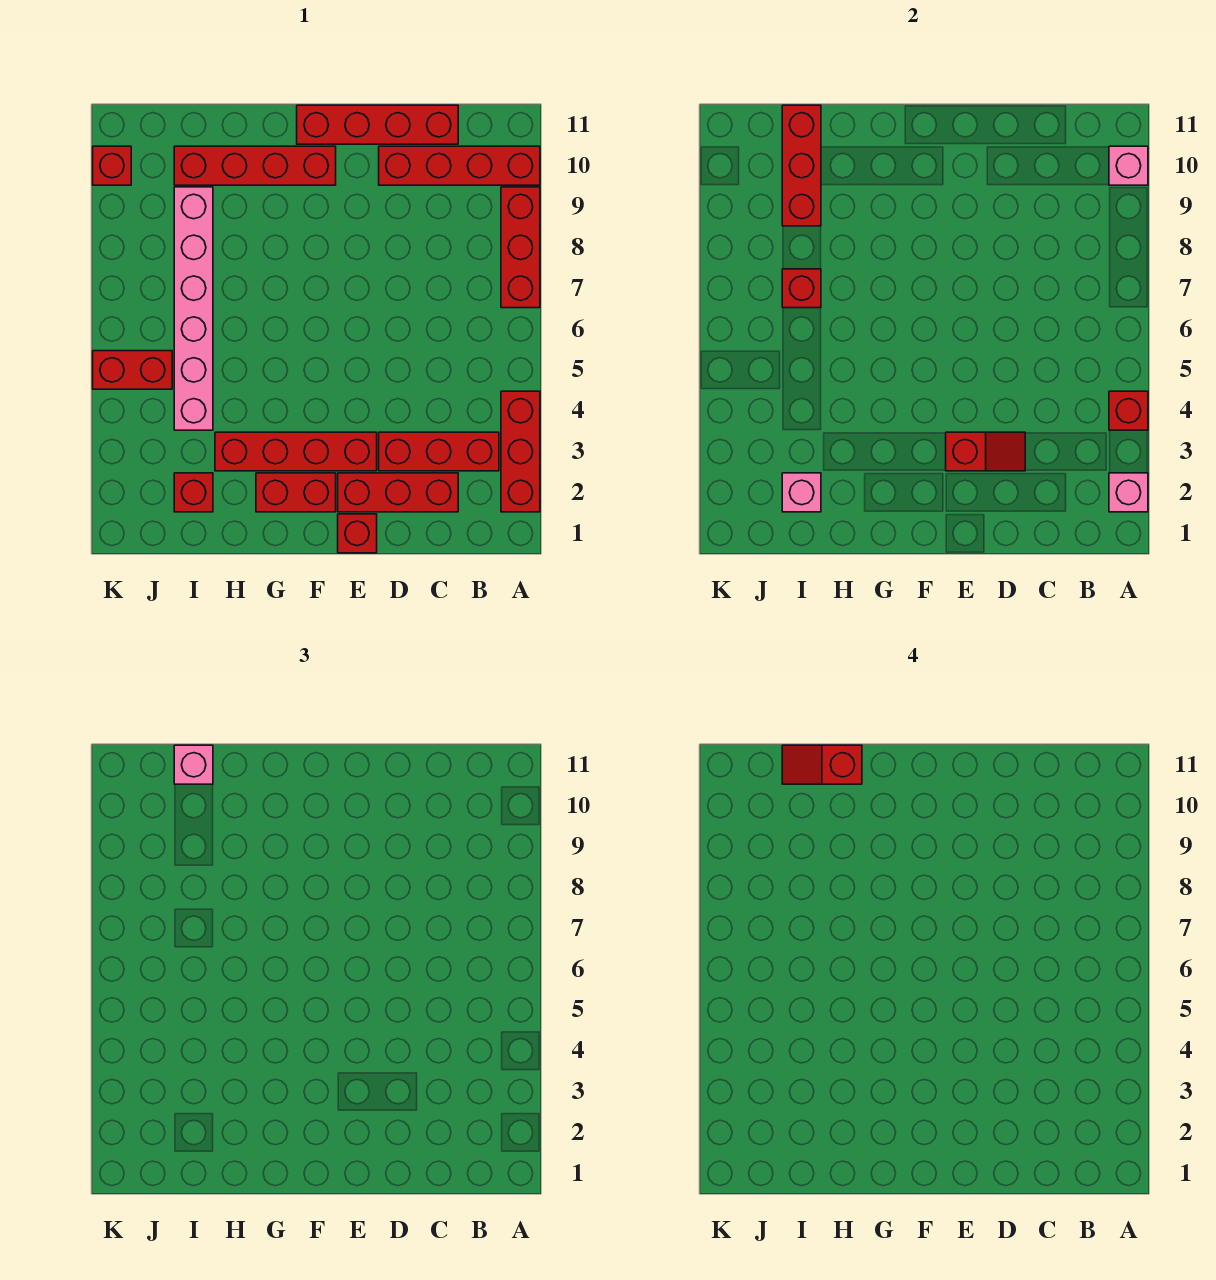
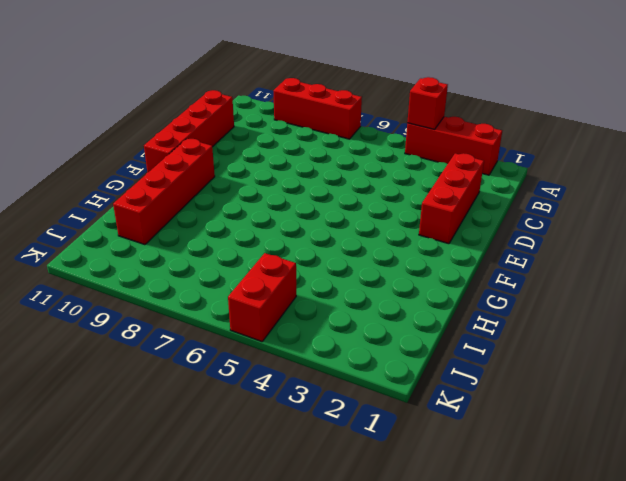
none -> red 1x4 brick [379,146,540,185]
none -> red 1x3 brick [379,432,499,471]
none -> red 1x1 brick [338,514,377,553]

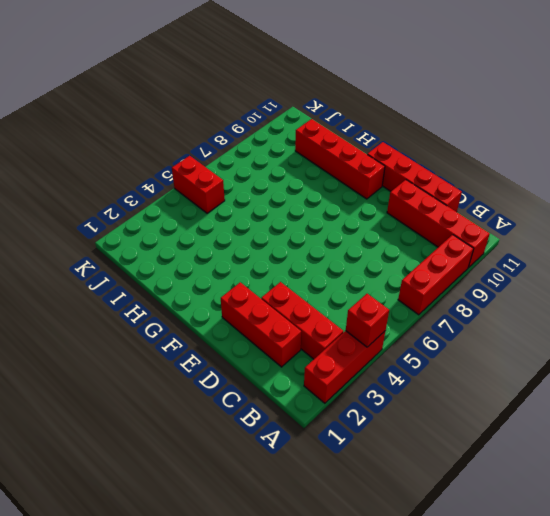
none -> red 1x1 brick [338,514,377,553]
none -> red 1x4 brick [215,432,377,471]
none -> red 1x2 brick [256,473,336,512]

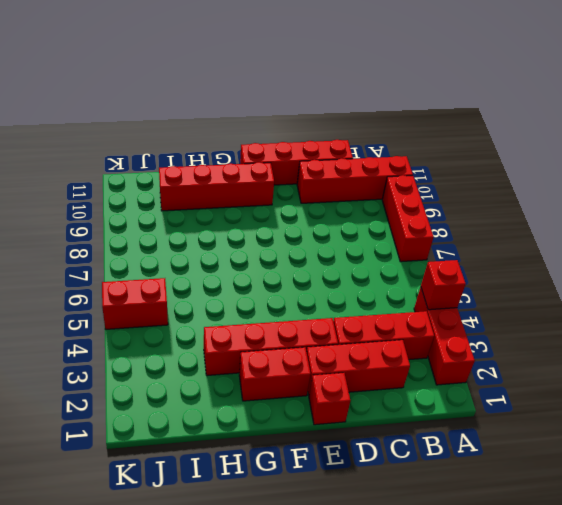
none -> red 1x1 brick [174,473,213,512]
none -> pink 1x6 brick [174,187,213,430]
none -> red 1x1 brick [93,146,131,185]

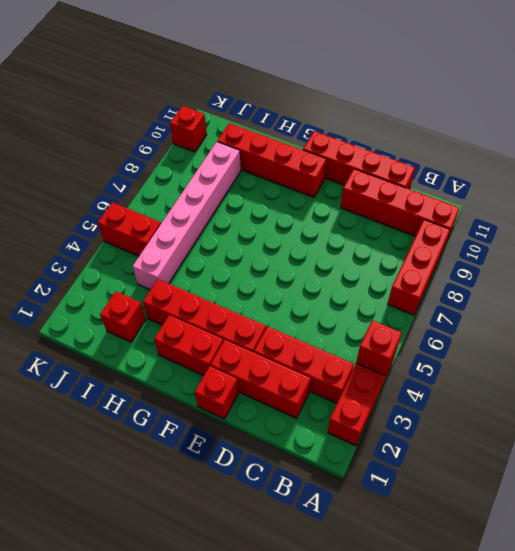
none -> pink 1x1 brick [1109,473,1148,512]
none -> pink 1x1 brick [1109,146,1148,185]
none -> red 1x2 slope [946,432,1025,471]

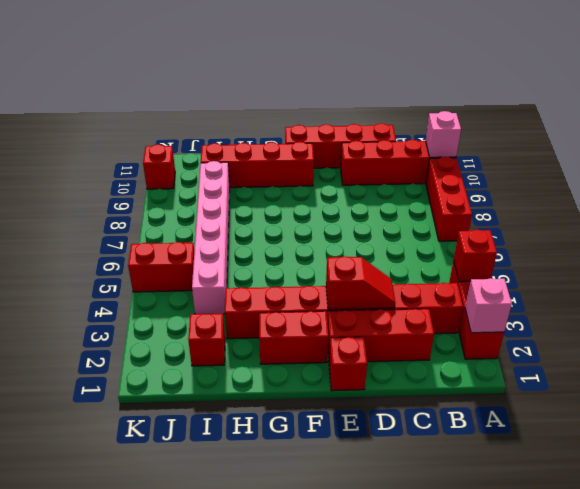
none -> pink 1x1 brick [782,473,821,512]
none -> red 1x1 brick [782,269,821,308]
none -> red 1x3 brick [782,105,821,226]

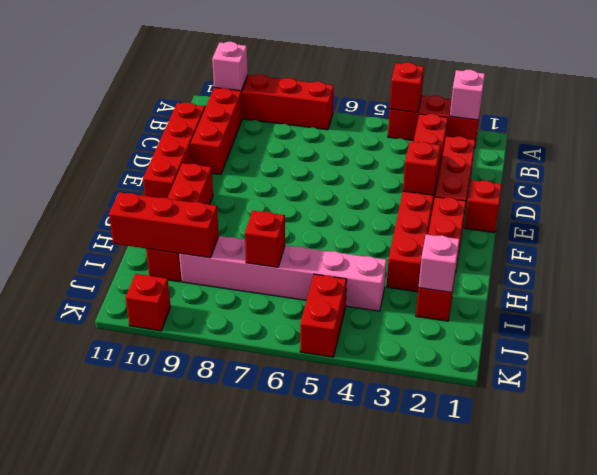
none -> pink 1x1 brick [174,745,213,784]
none -> red 1x2 slope [782,745,862,784]

